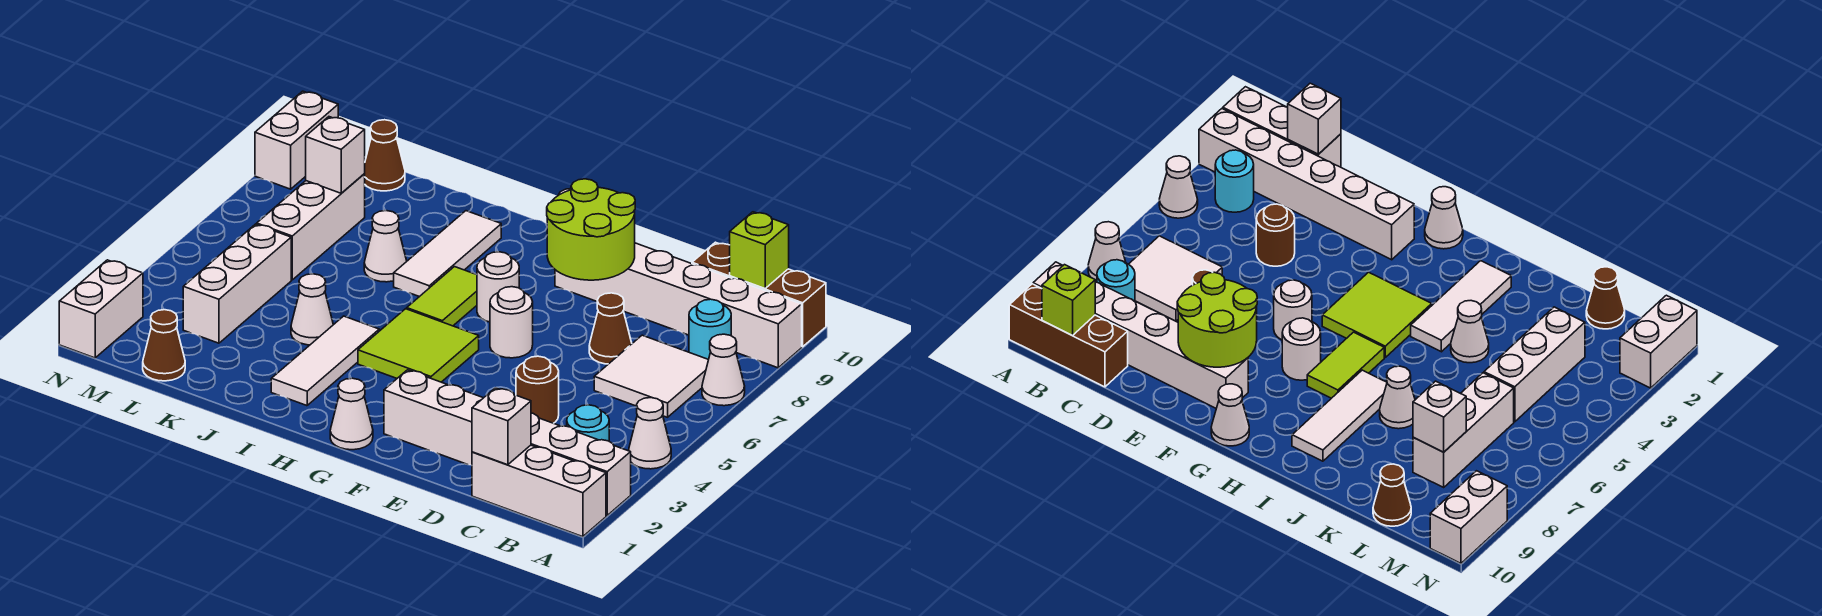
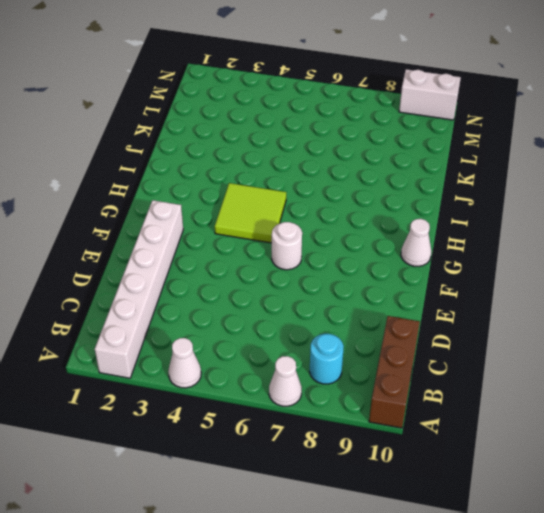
none -> white 1x3 brick [472,445,606,537]
none -> white 1x6 brick [555,243,802,368]
none -> cyan 1x1 round brick [567,405,609,441]
none -> white 2x2 tile [594,335,708,417]

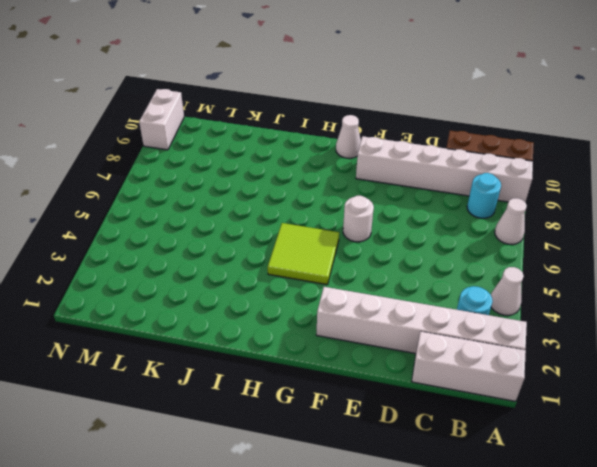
none -> white 2x2 tile [594,335,708,417]
none -> brown 1x1 round brick [516,356,559,423]
none -> brown 1x1 cone [589,293,632,364]
none -> white 1x1 cone [330,378,373,450]

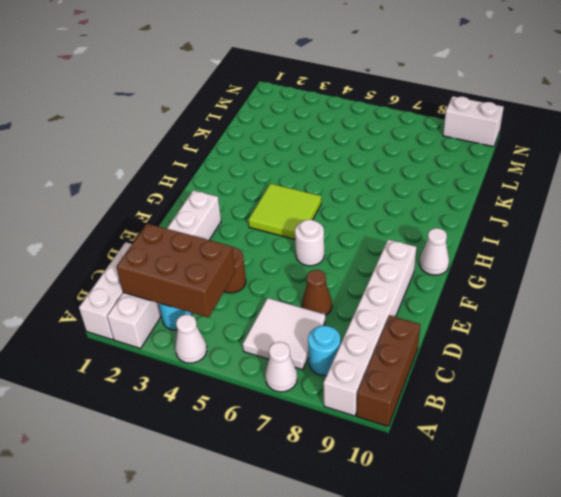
brown 2x3 brick [116,224,235,318] -> none
none -> white 1x1 cone [330,378,373,450]
none -> white 1x1 round brick [477,252,519,322]
none -> lime 1x2 tile [407,267,477,326]
none -> white 1x3 tile [271,316,379,406]

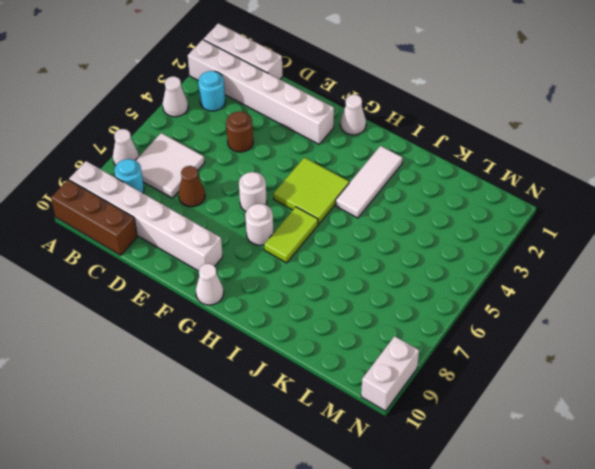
none -> white 1x3 tile [394,211,501,297]
none -> white 1x1 cone [291,274,333,345]
none -> white 1x1 cone [364,211,407,282]
none -> brown 1x1 cone [143,310,185,381]

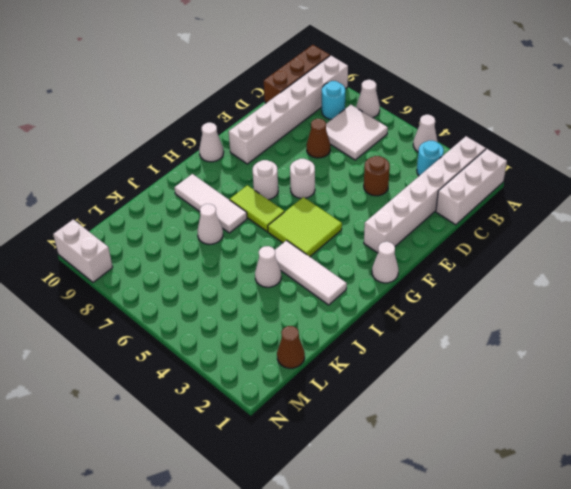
none -> white 1x3 brick [183,224,291,343]
none -> white 1x3 brick [257,174,365,280]
none -> brown 1x1 cone [364,120,405,191]
none -> white 1x2 brick [59,260,143,358]

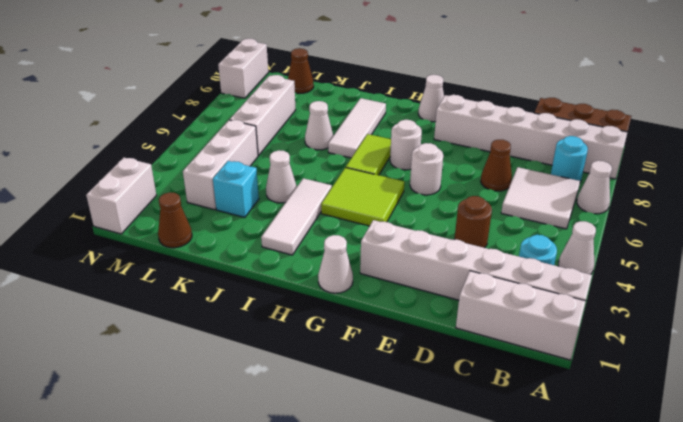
cyan 1x1 brick [213,161,259,218] -> none
none -> lime 1x1 brick [730,212,789,288]
none -> white 1x1 brick [472,388,531,465]
none -> lime 2x2 round brick [547,179,635,280]
none -> white 1x1 brick [306,117,365,193]

